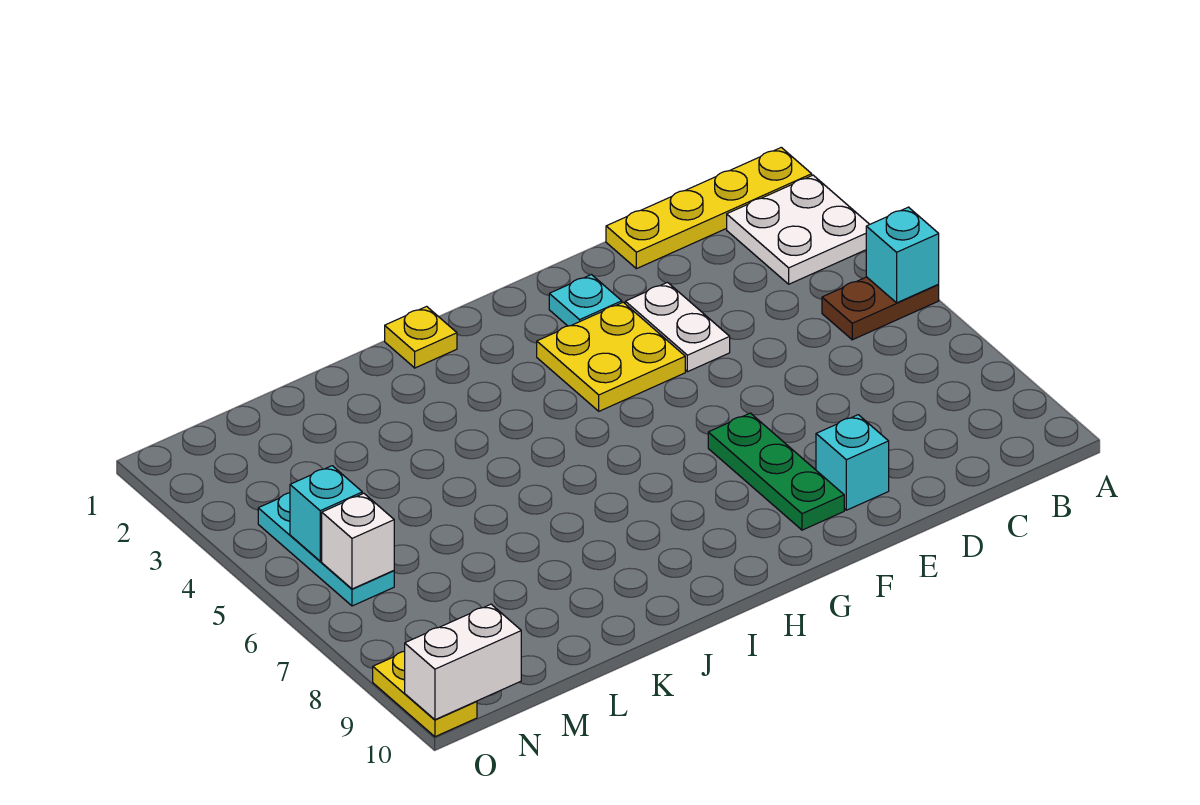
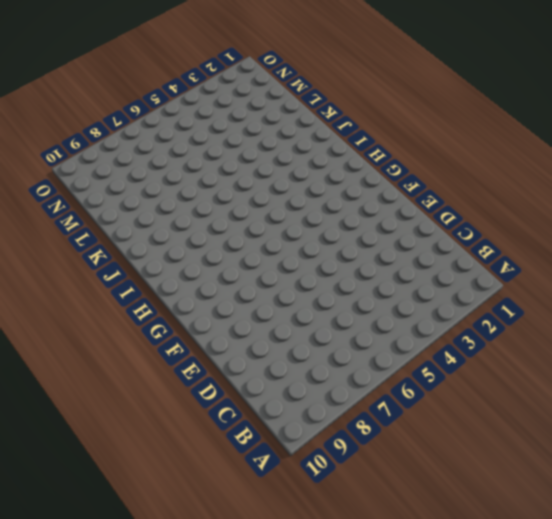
none -> yellow 1x4 plate [606,147,812,269]
none -> white 2x2 plate [727,175,869,284]
none -> brown 1x2 plate [822,277,939,340]

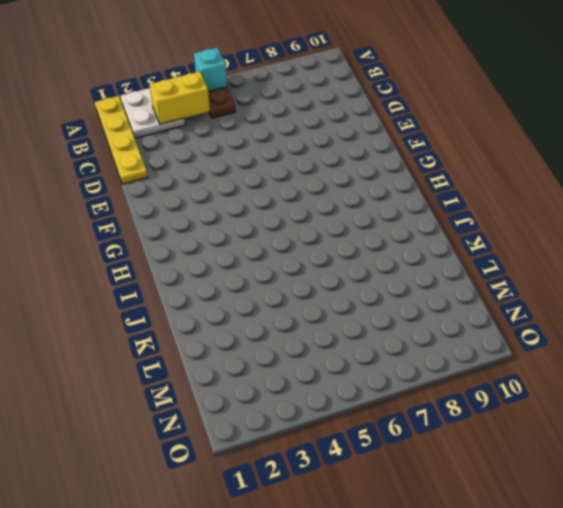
yellow 1x2 brick [149,72,210,124] -> none
none -> white 1x2 plate [625,283,730,372]
none -> cyan 1x1 brick [816,415,889,510]
none -> cyan 1x1 plate [549,275,622,326]

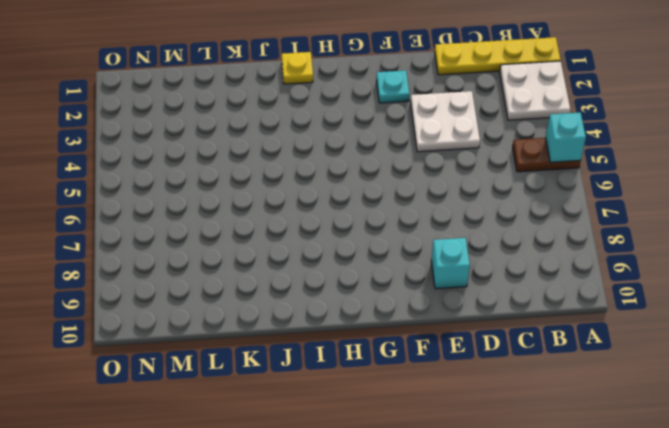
white 2x2 plate [411,91,480,152] -> white 1x2 plate [625,283,730,372]
none -> yellow 2x2 plate [537,302,685,411]
none -> green 1x3 plate [708,413,844,530]
none -> cyan 1x3 plate [258,493,394,606]

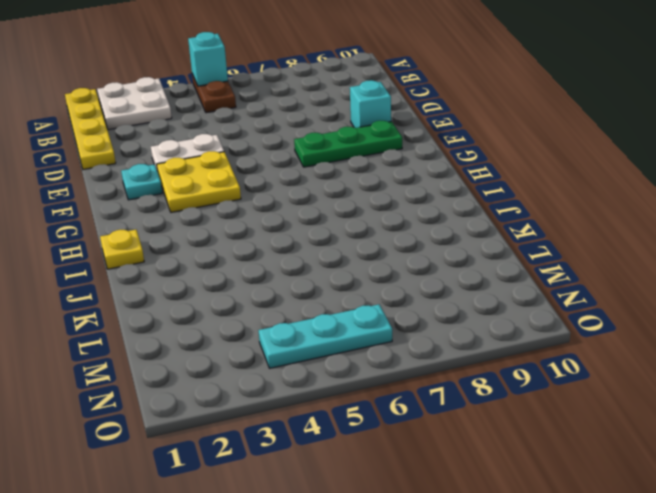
none -> yellow 1x2 plate [373,651,477,737]
none -> cyan 1x1 brick [290,466,362,561]
none -> white 1x1 brick [322,493,394,589]

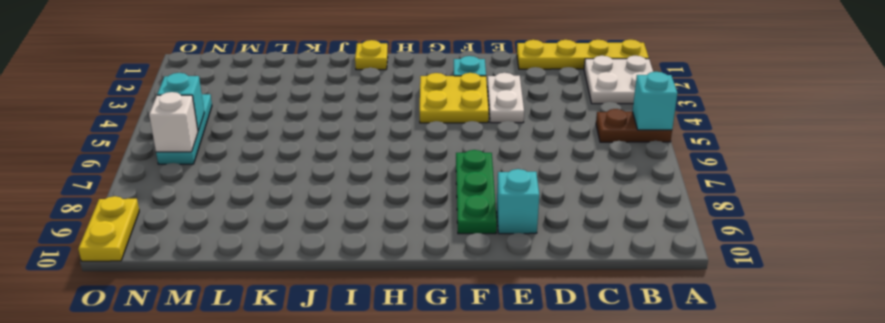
none -> white 1x2 brick [405,604,521,720]

